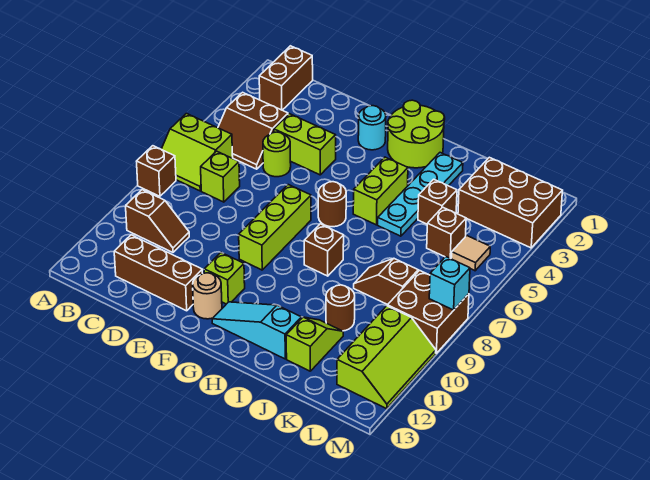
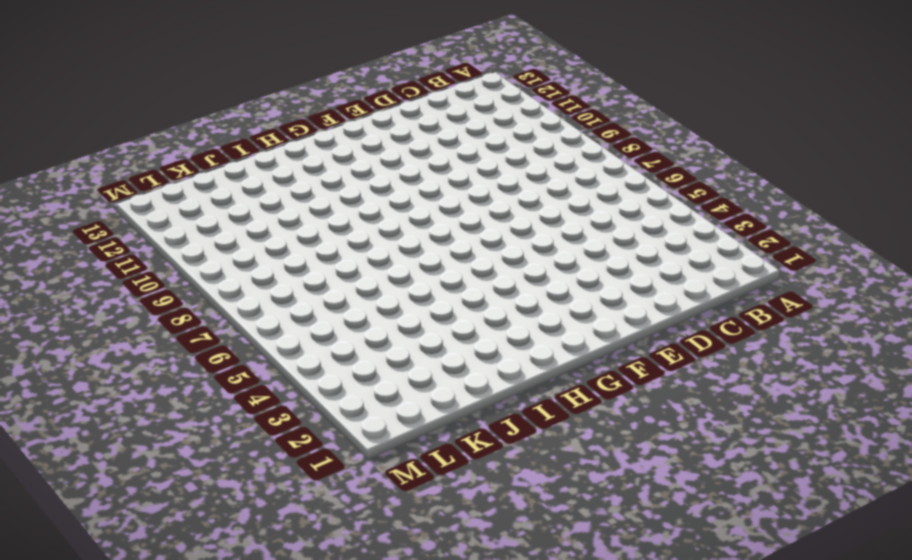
none -> lime 2x2 slope [161,113,233,191]
none -> brown 1x1 brick [137,146,176,196]
none -> brown 1x2 brick [259,46,313,110]

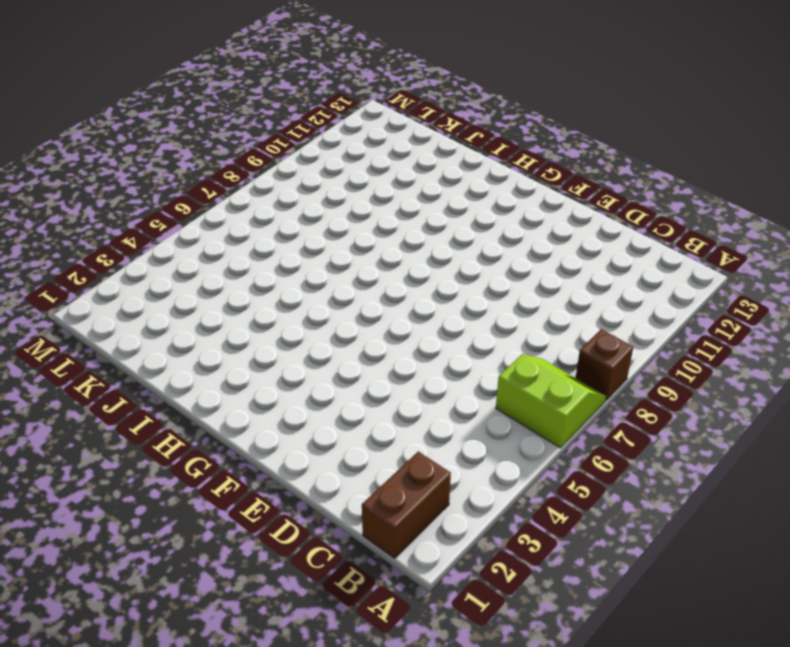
none -> brown 2x2 slope [218,92,288,169]
none -> brown 1x2 slope [126,190,189,252]
none -> lime 1x1 brick [201,151,240,202]

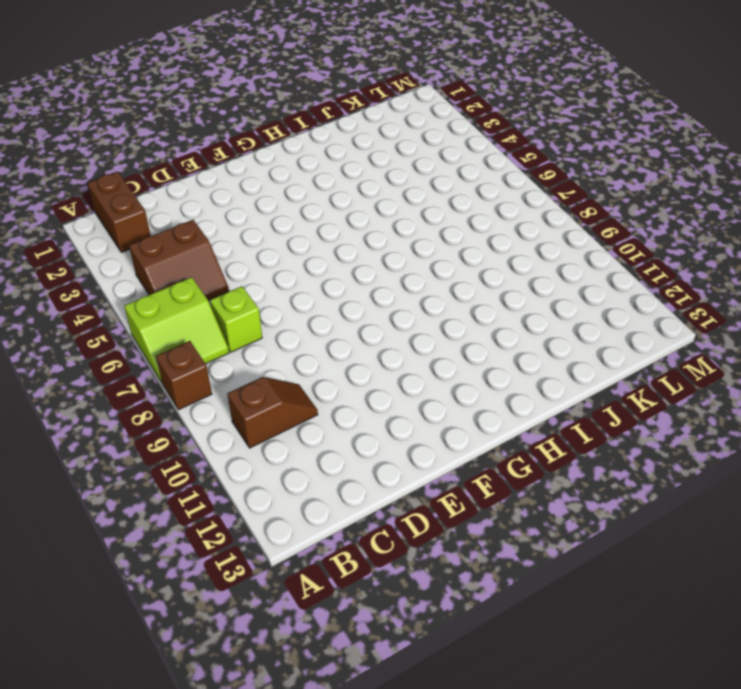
none -> brown 1x3 brick [114,235,203,311]
none -> lime 1x2 brick [274,114,336,175]
none -> lime 1x1 round brick [263,132,291,177]

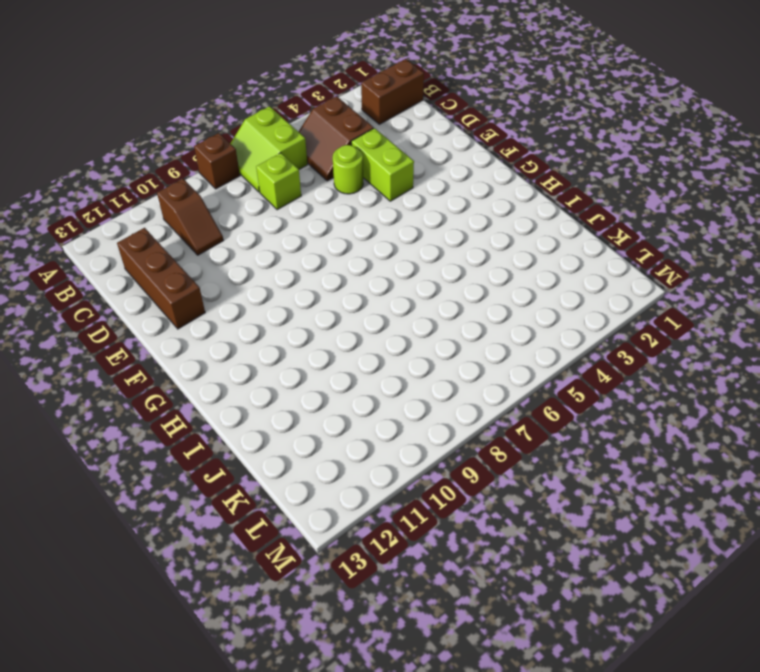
none -> cyan 1x1 round brick [358,106,386,150]
none -> lime 1x3 brick [239,185,311,270]
none -> lime 1x1 brick [204,253,245,304]

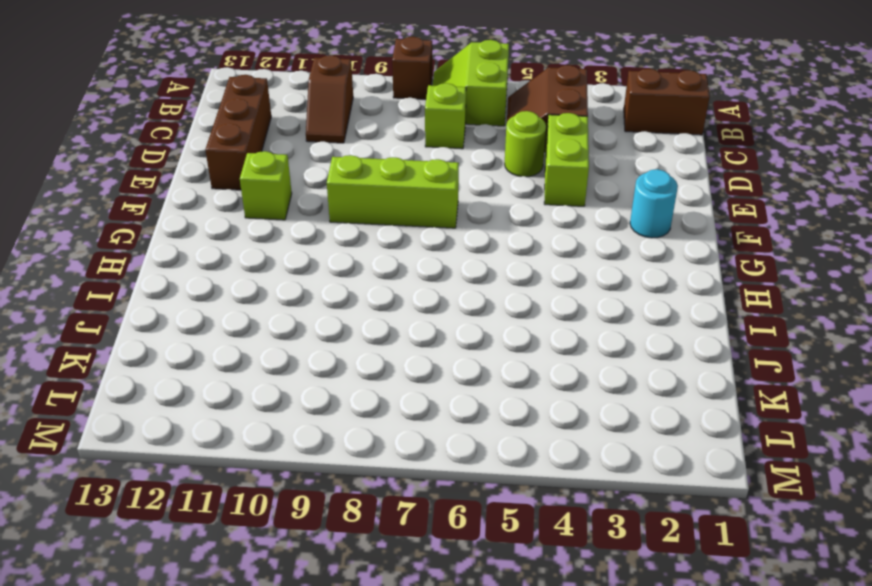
none -> tan 1x1 round brick [193,273,222,319]
none -> lime 2x2 round brick [388,100,445,168]
none -> brown 1x1 round brick [318,182,346,227]

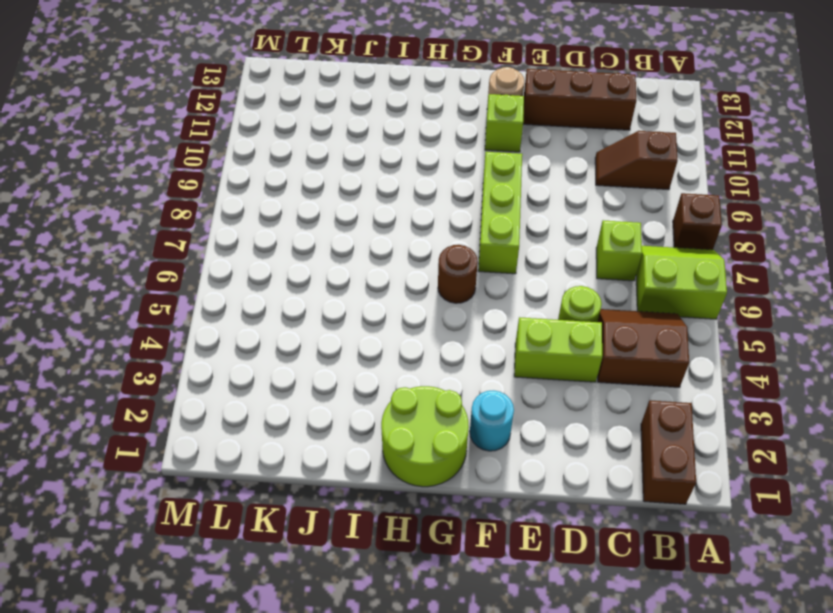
none -> cyan 1x3 slope [212,302,301,359]
none -> lime 1x2 brick [353,157,408,225]
none -> brown 1x1 brick [304,224,344,276]

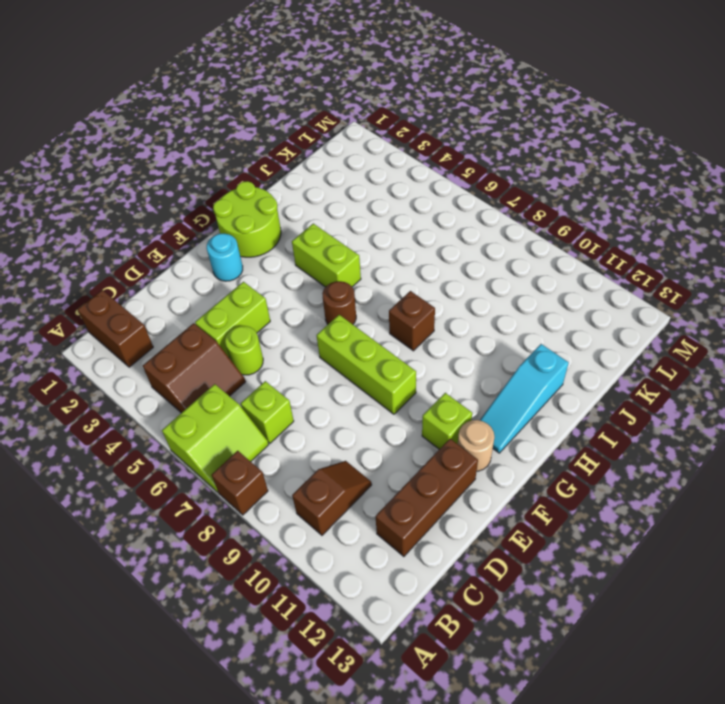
none -> cyan 1x4 plate [378,153,463,236]
none -> brown 1x1 brick [418,179,457,224]
none -> brown 1x2 slope [354,259,418,305]

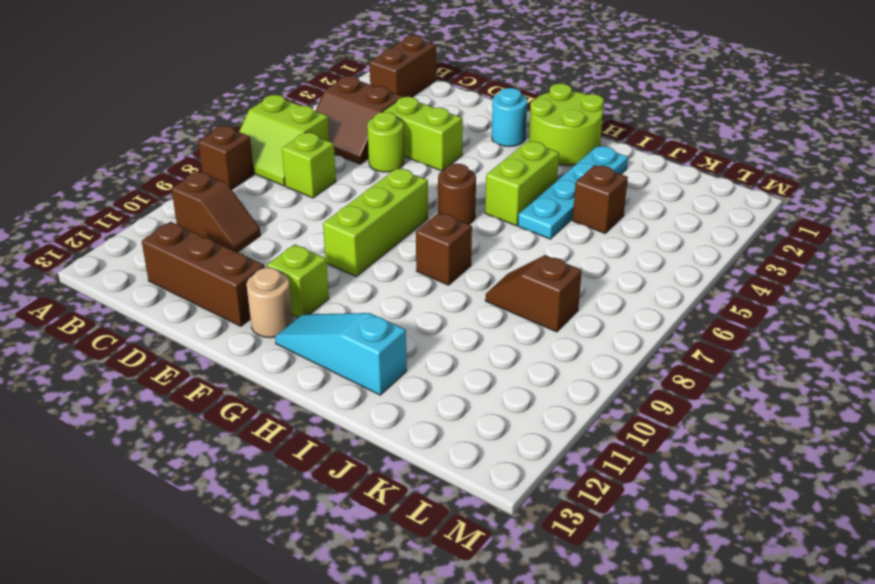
none -> brown 1x1 round brick [326,285,355,331]
none -> lime 1x2 slope [286,317,343,371]
none -> brown 2x3 brick [458,157,562,248]

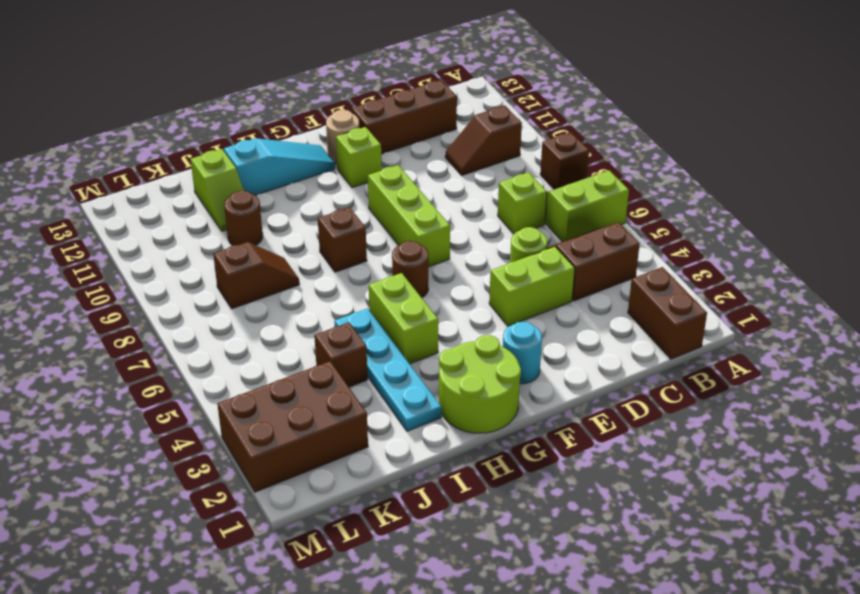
none -> brown 1x1 brick [427,207,466,259]
none -> tan 1x1 tile [452,236,490,271]
none -> brown 2x2 brick [388,270,469,353]

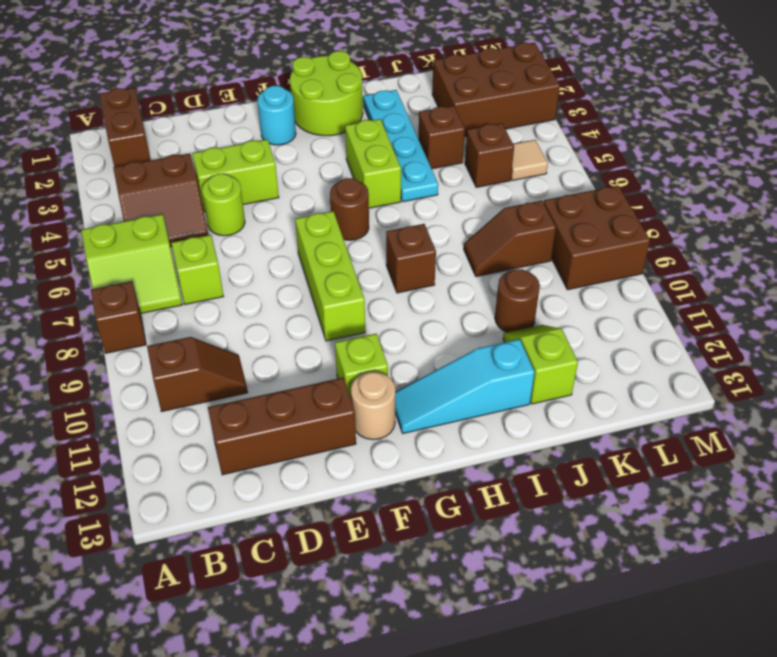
none -> lime 2x3 slope [337,306,436,409]
none -> cyan 1x1 brick [429,257,470,310]

